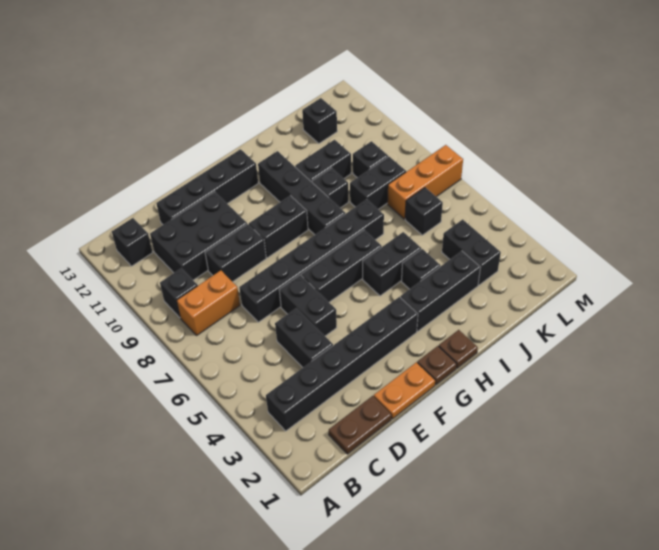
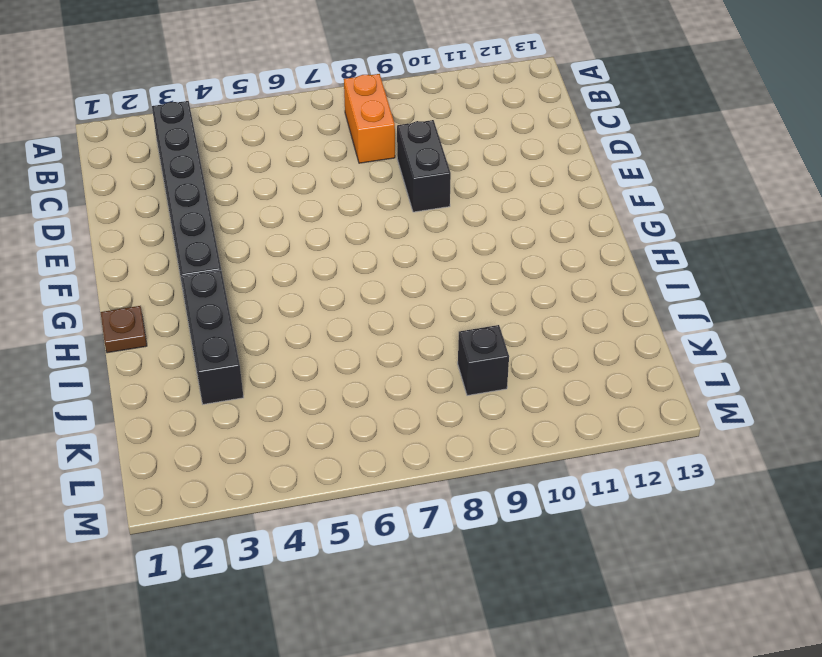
none -> black 1x1 brick [160,268,198,318]
none -> black 1x1 brick [112,218,153,266]
none -> brown 1x2 plate [329,396,392,454]

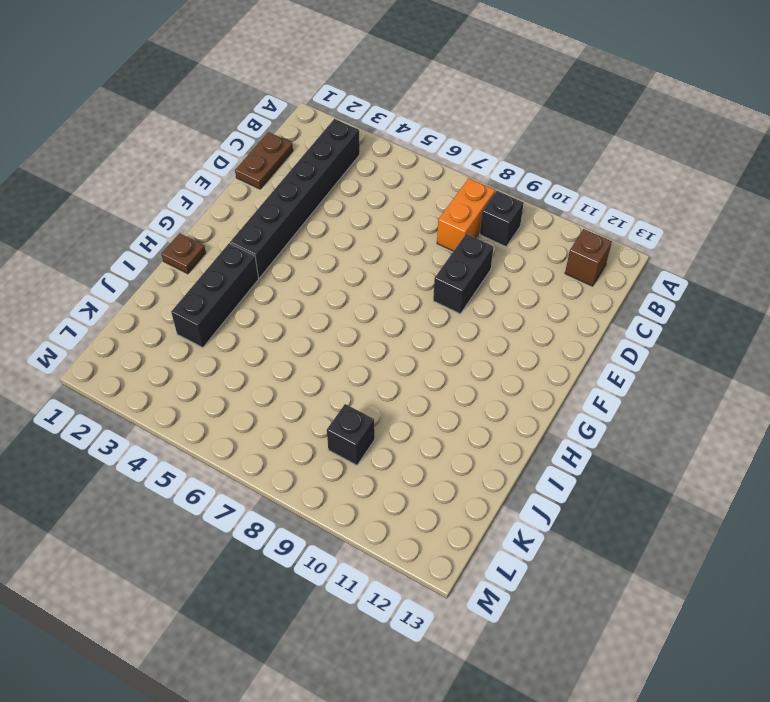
brown 1x1 brick [565,229,612,286] -> black 1x1 brick [112,218,153,266]
none -> black 2x3 brick [150,192,247,280]
none -> black 1x2 brick [275,308,333,368]
none -> black 1x6 brick [239,199,384,322]

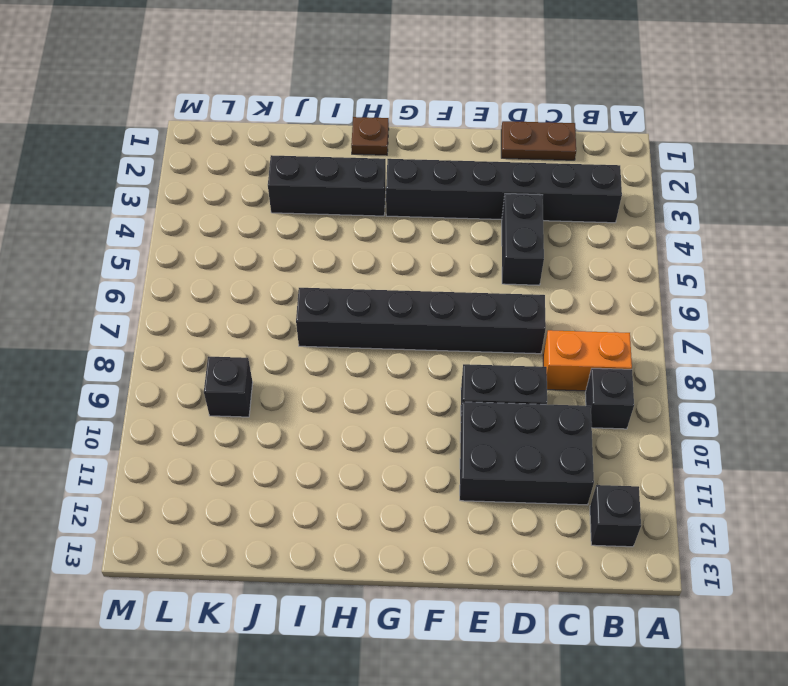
none -> black 1x4 brick [156,149,258,225]
none -> orange 1x2 plate [374,362,435,419]
none -> black 1x2 brick [279,275,337,336]

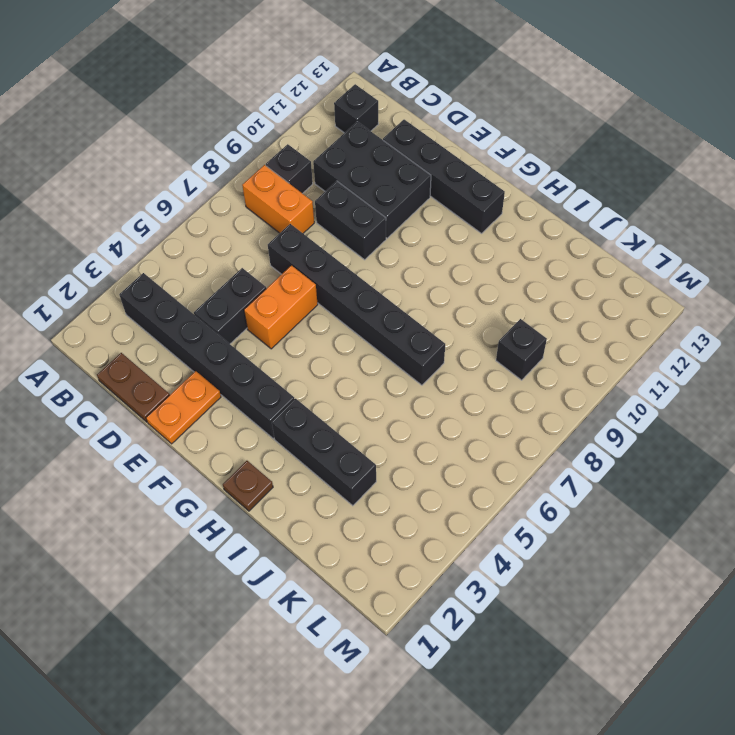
orange 1x2 plate [146,371,221,444] -> orange 1x2 plate turned to [374,362,435,419]
orange 1x2 brick [244,266,318,349] -> black 1x2 brick [279,275,337,336]
none -> black 1x3 brick [301,230,382,302]
none -> black 1x2 brick [249,196,308,258]
none -> brown 1x1 plate [417,346,457,385]

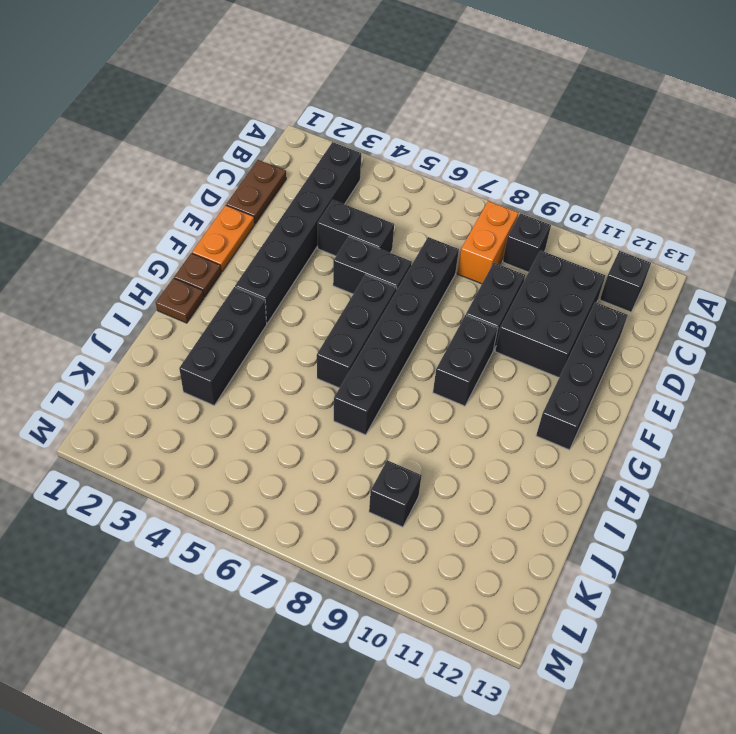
none -> black 1x2 brick [363,232,421,296]
none -> black 1x4 brick [258,151,345,235]
none -> black 1x1 brick [402,249,440,289]

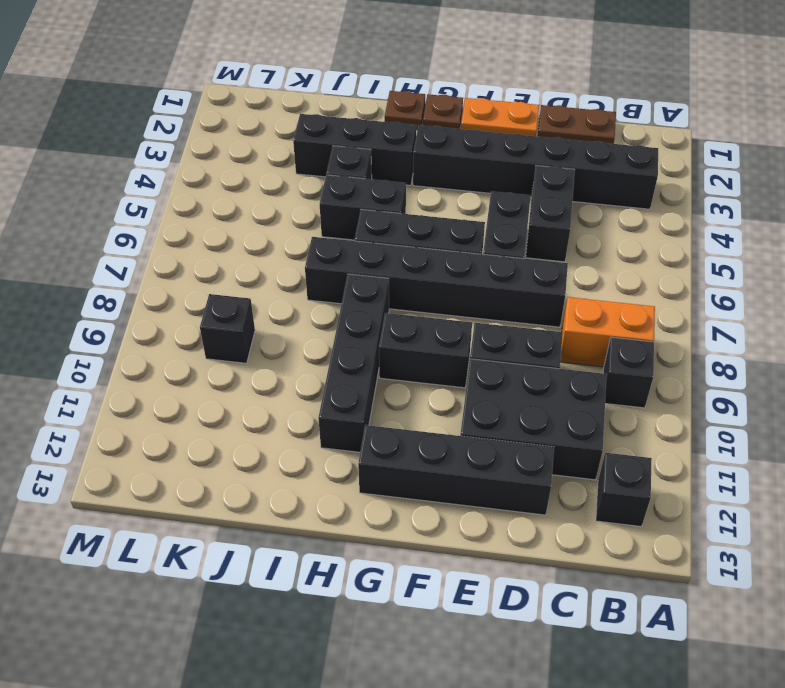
none -> black 1x1 brick [312,168,348,208]
none -> black 1x2 brick [295,140,351,182]
none -> black 1x2 brick [350,156,406,209]

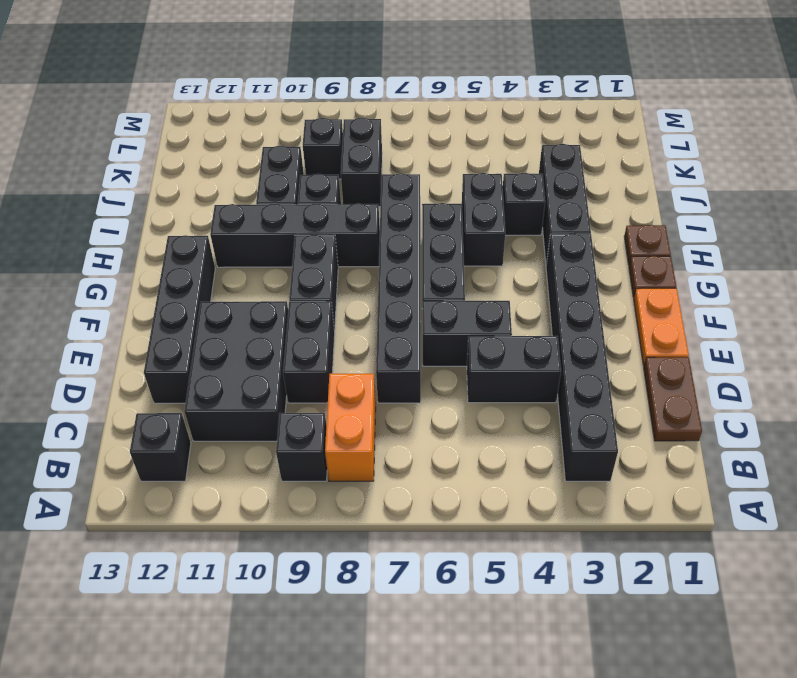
none -> black 1x2 brick [442,219,501,285]
none -> black 1x1 brick [405,187,443,235]
none -> orange 1x3 brick [387,145,463,219]

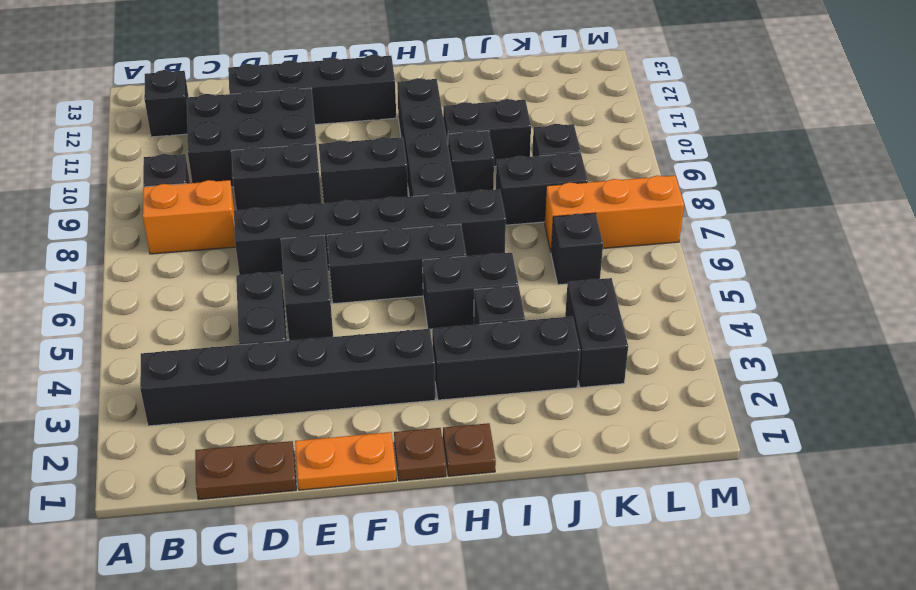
none -> black 1x1 brick [302,98,337,143]

